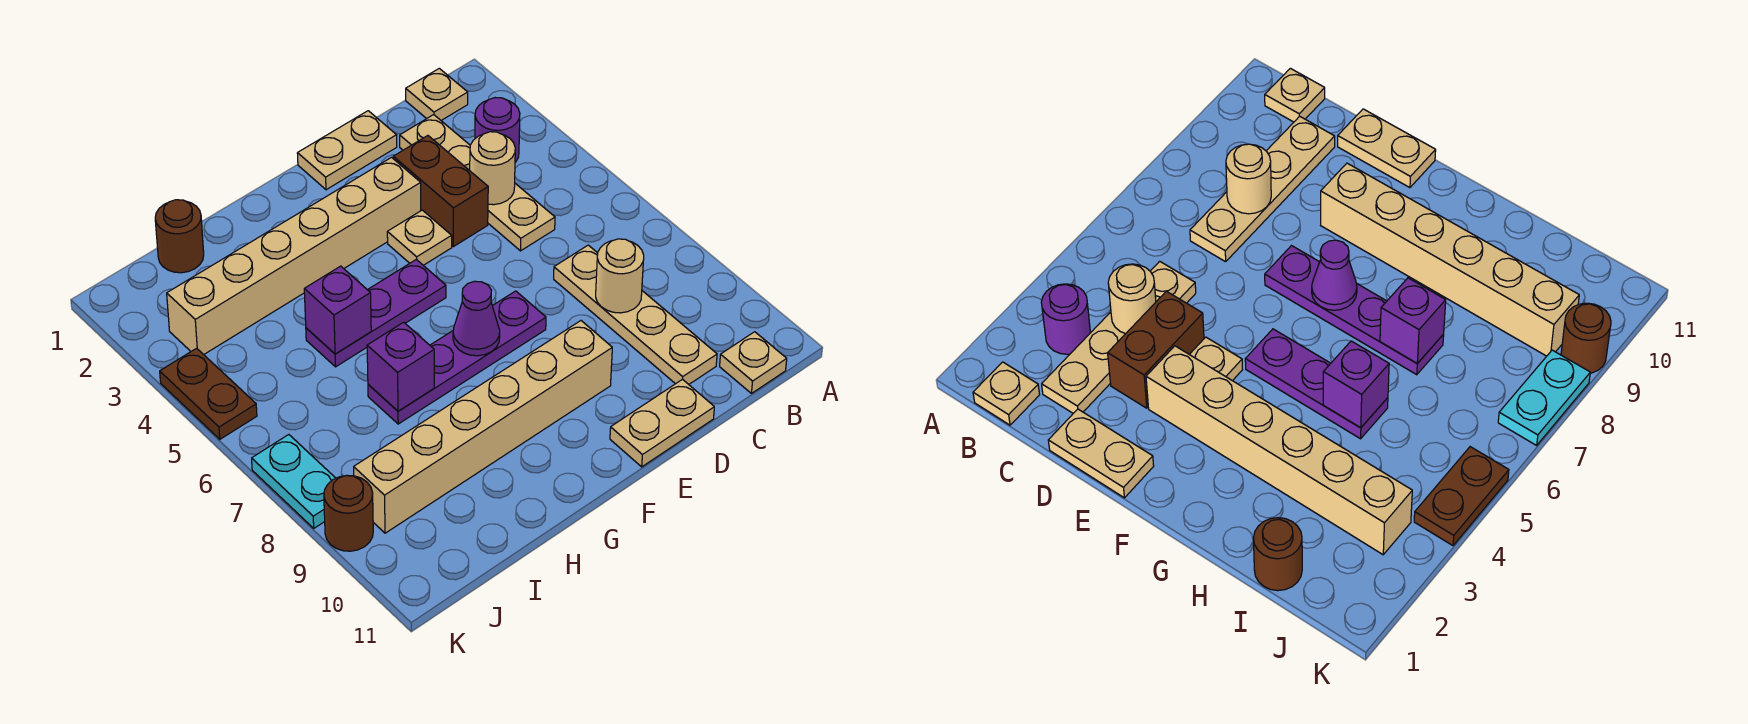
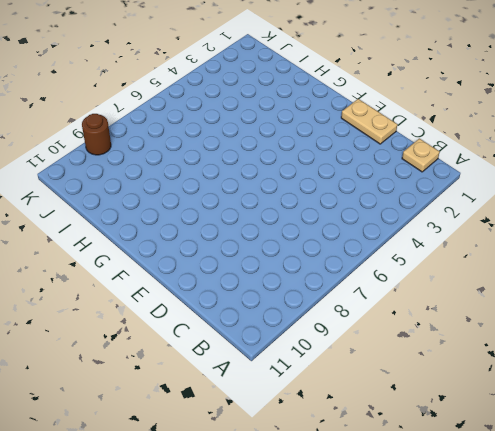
none -> purple 1x1 round brick [475,98,520,162]
none -> tan 1x1 plate [720,332,787,393]
none -> tan 1x4 plate [400,115,555,251]

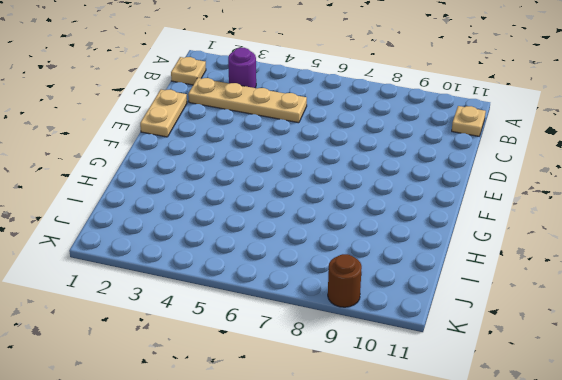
none -> tan 1x4 plate [554,245,717,384]
none -> brown 1x2 brick [393,136,488,247]
none -> tan 1x2 plate [610,379,714,467]

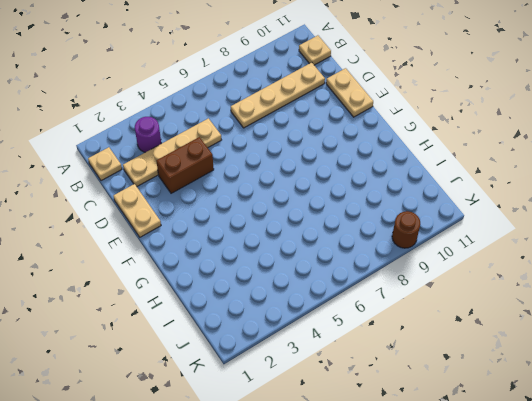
none -> tan 1x6 brick [167,158,421,355]
none -> tan 1x1 plate [387,210,452,265]
none -> purple 1x4 plate [368,291,546,424]

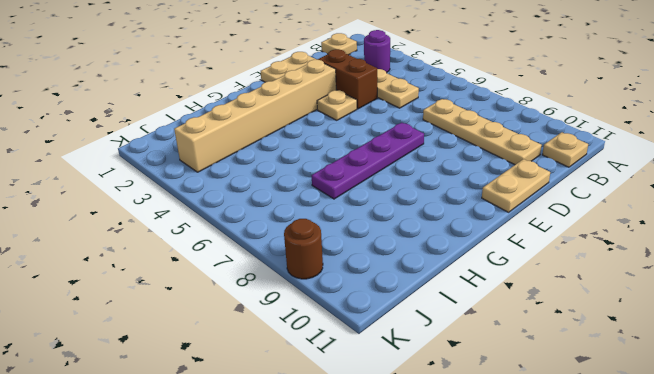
none -> tan 1x6 brick [354,321,612,533]
none -> purple 1x3 plate [306,259,446,367]
none -> brown 1x1 round brick [155,200,204,273]

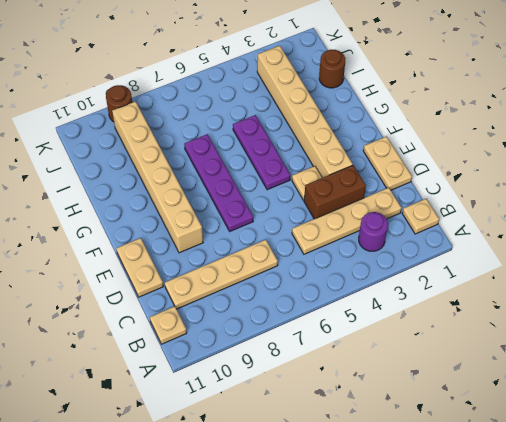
none -> brown 1x2 plate [160,348,257,439]
none -> cyan 1x2 plate [252,435,336,528]
none -> tan 1x1 round brick [470,132,515,205]

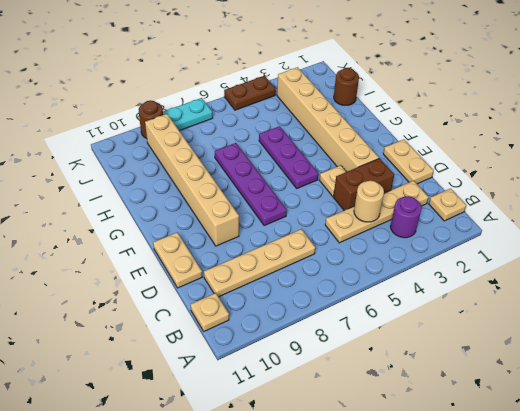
none -> tan 1x1 round brick [596,239,644,313]
none -> purple 1x1 cone [453,281,500,356]
none -> purple 1x1 brick [304,266,371,354]

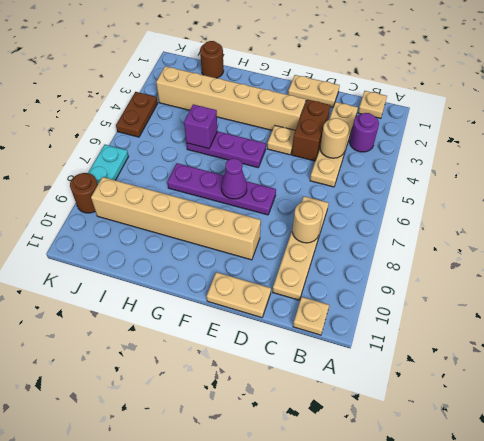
none -> purple 1x1 brick [367,322,434,411]

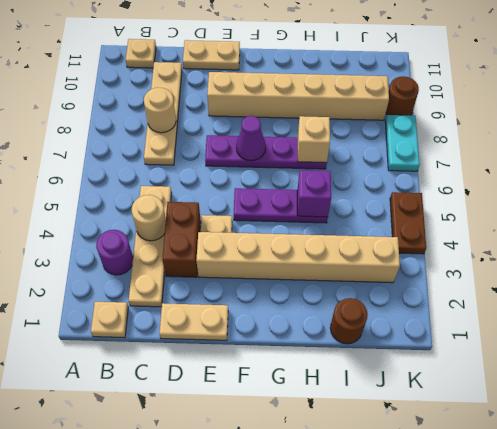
tan 1x1 brick [298,116,330,163] -> purple 1x1 brick [367,322,434,411]

